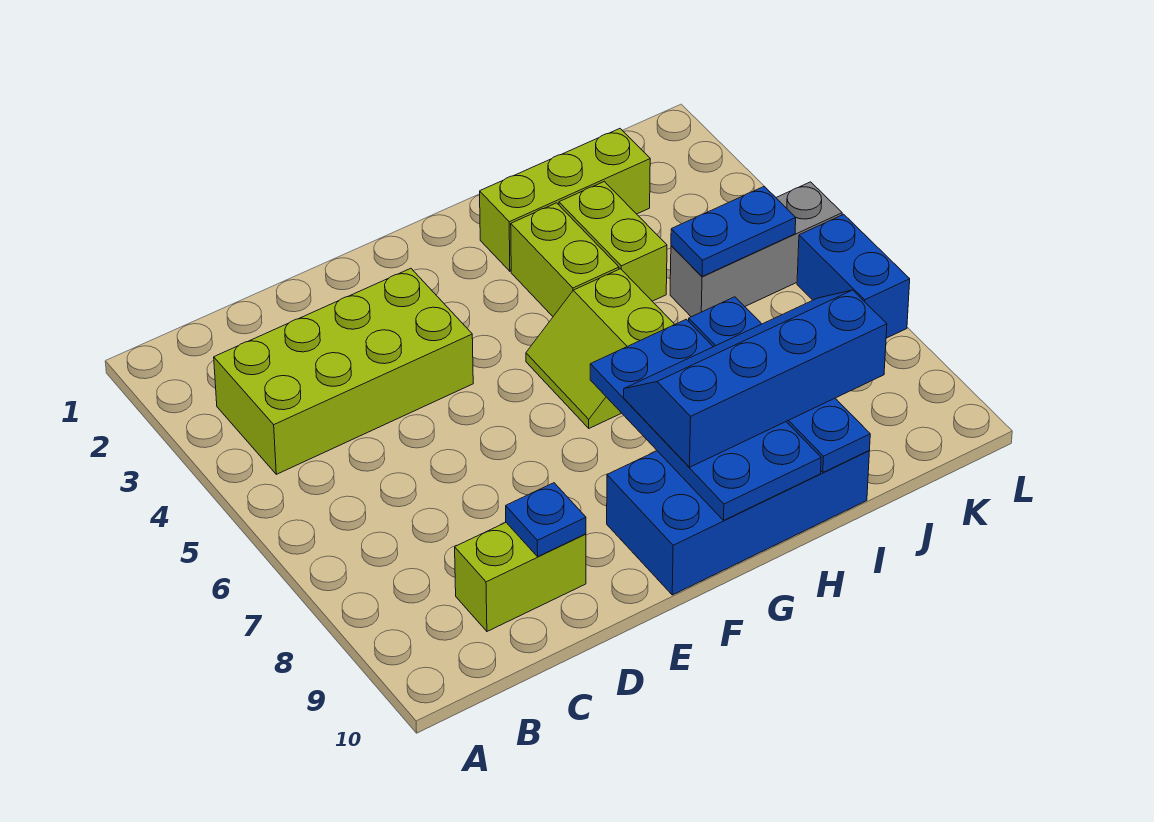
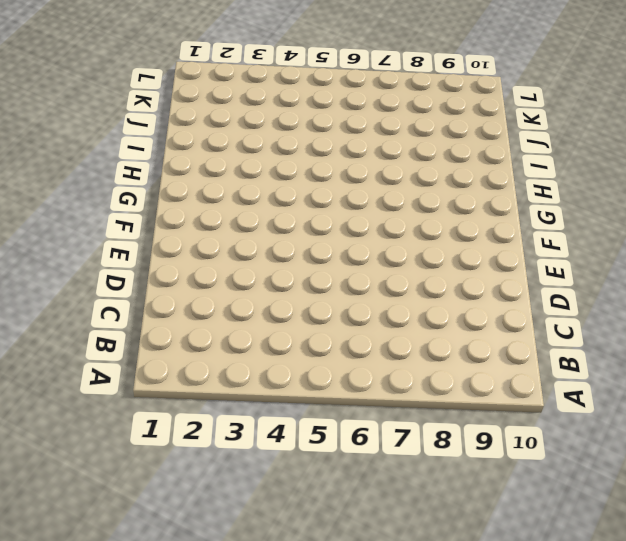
none -> lime 2x4 brick [214,268,473,474]
none -> lime 1x2 brick [455,523,586,631]
none -> blue 2x4 brick [607,451,869,595]

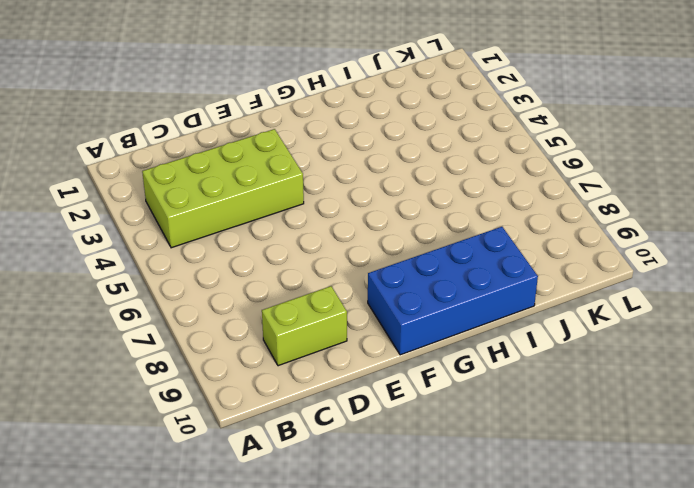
none -> lime 2x2 slope [526,269,675,428]
none -> lime 1x3 brick [480,129,650,271]
none -> lime 1x2 brick [511,203,619,316]

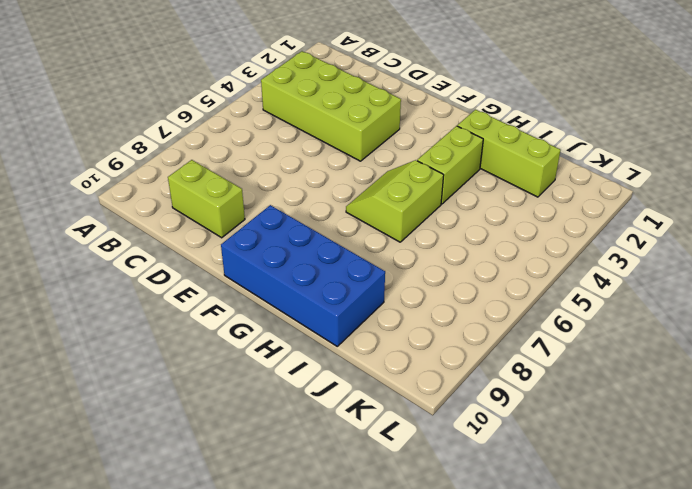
none -> lime 1x2 brick [559,181,667,301]
none -> grey 1x3 brick [670,182,842,317]
none -> blue 1x2 brick [797,214,910,338]

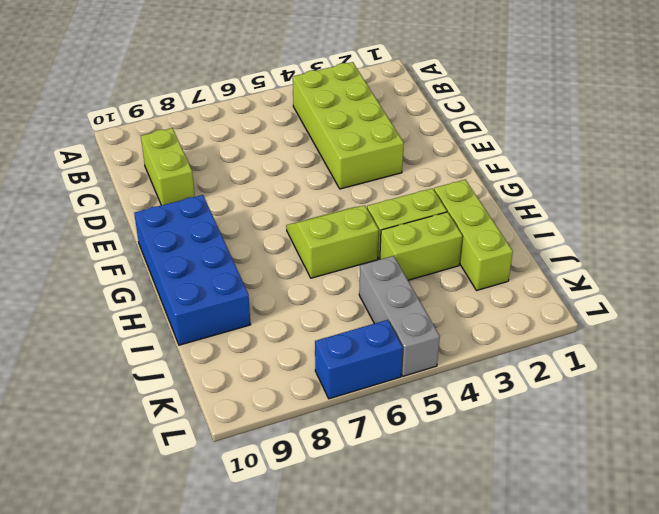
none -> blue 1x1 plate [506,483,586,557]
none -> blue 2x4 plate [590,319,821,520]
none -> blue 1x4 plate [689,297,870,472]

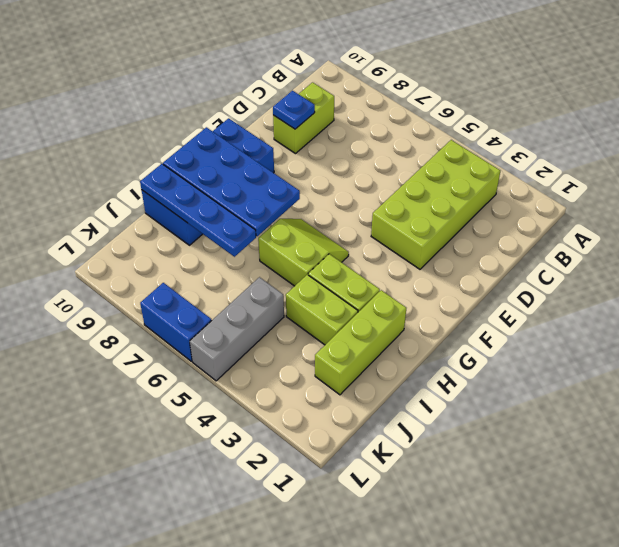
none -> blue 1x2 plate [671,187,796,277]
none -> blue 2x4 slope [624,290,887,467]

